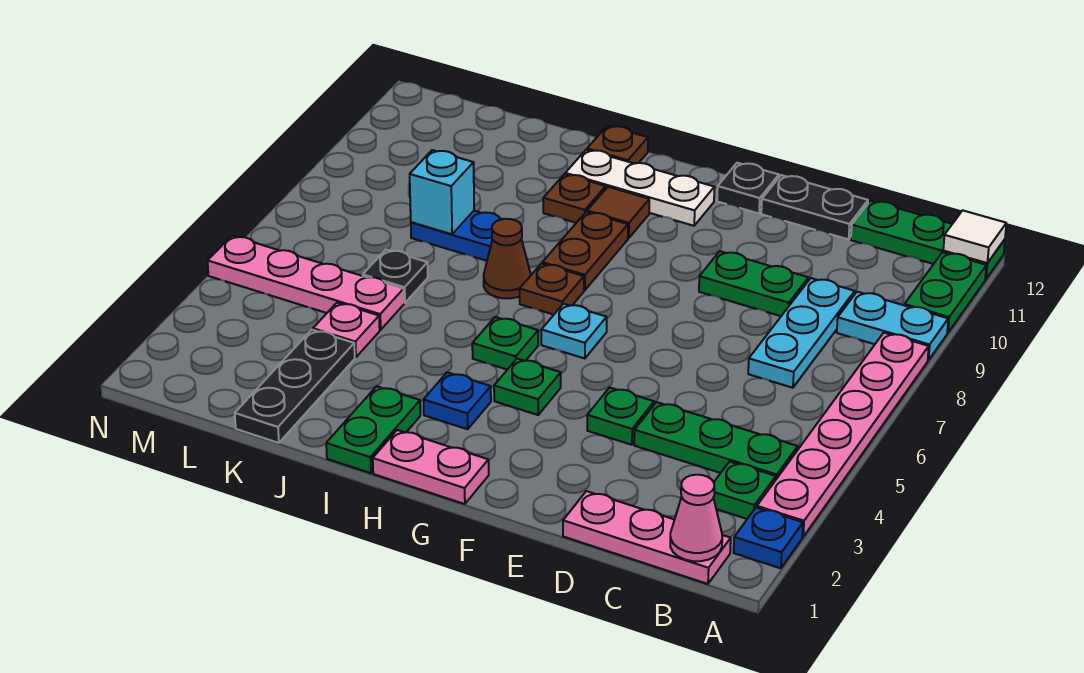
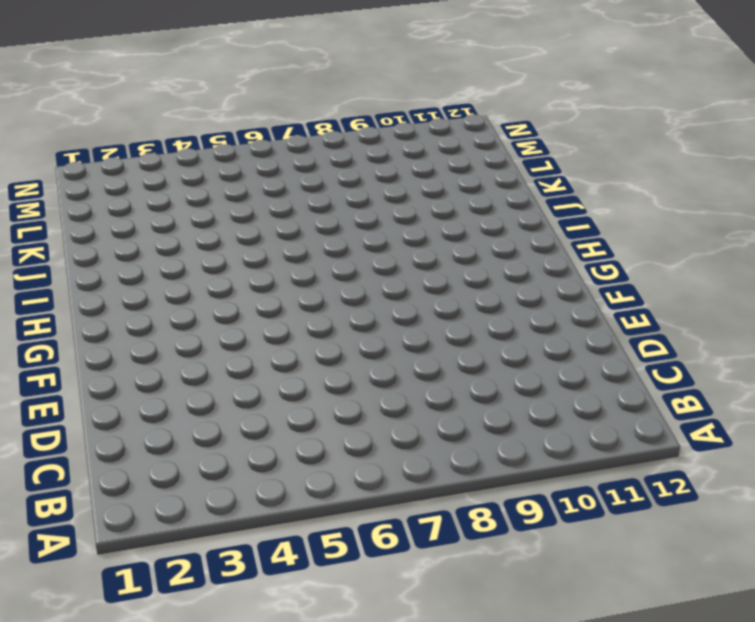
none -> blue 1x1 plate [734,507,803,568]
none -> pink 1x6 plate [757,333,929,537]
none -> cyan 1x2 plate [837,292,948,360]
none -> green 1x2 plate [904,252,986,333]

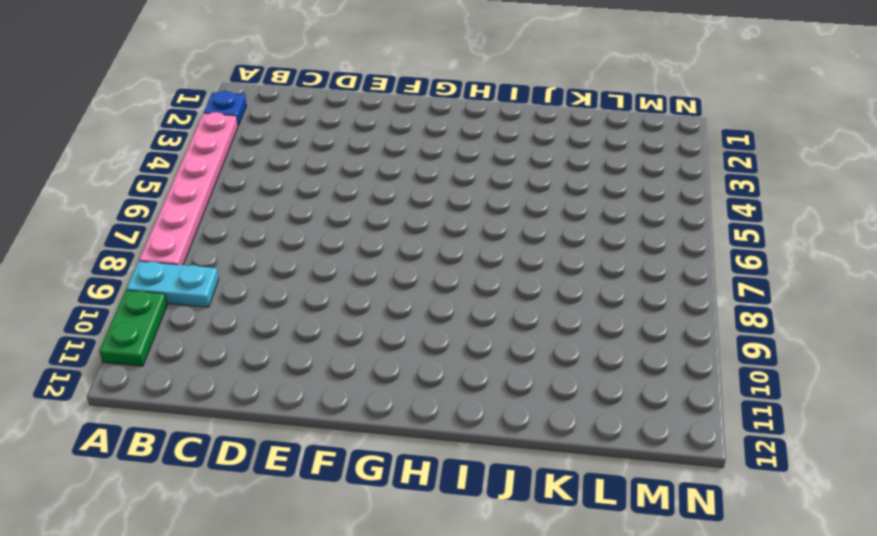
none -> green 1x3 plate [851,201,1005,279]
none -> pink 1x3 plate [563,491,731,584]
none -> green 1x1 plate [713,461,776,519]
none -> green 1x3 plate [634,402,798,479]

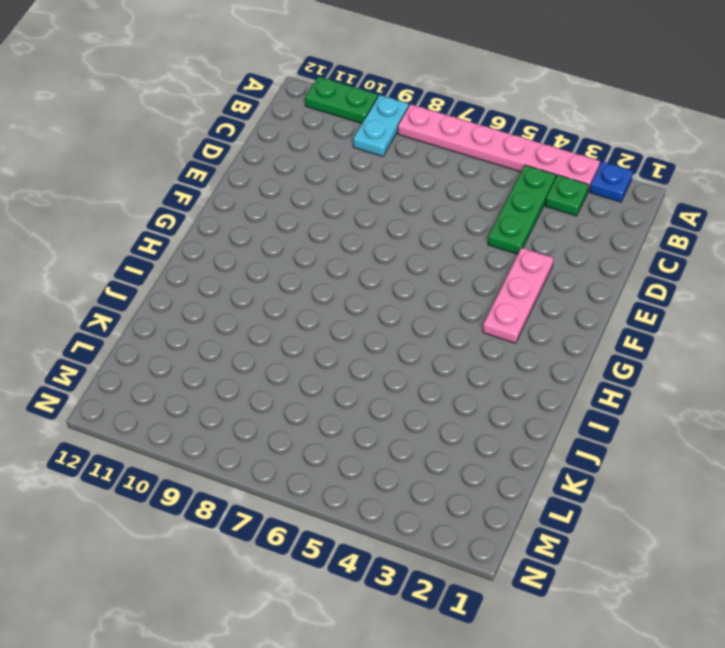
pink 1x3 plate [483,248,553,343] -> pink 1x3 plate moved to [563,491,731,584]
none -> green 1x3 plate [851,201,1005,279]
none -> cyan 1x3 plate [748,278,855,388]
none -> green 1x2 plate [699,251,808,316]
none -> black 1x2 plate [761,175,868,239]

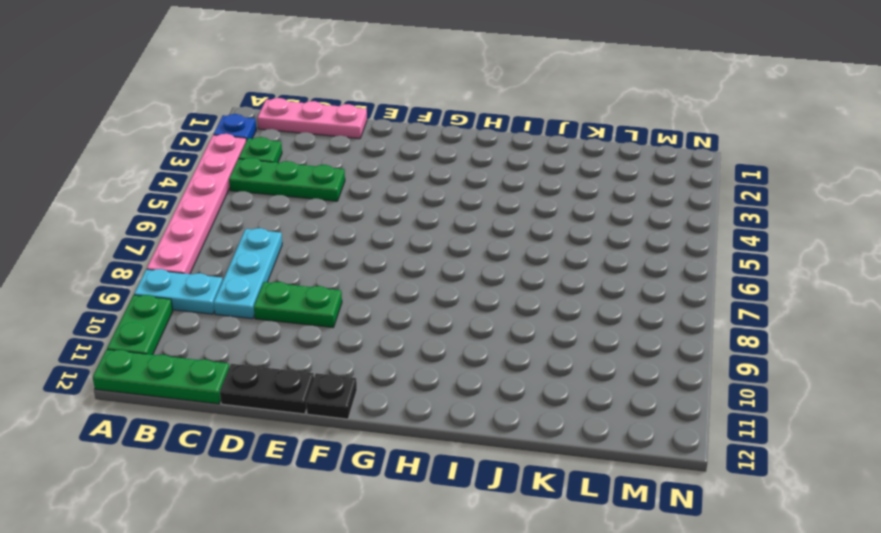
none -> green 1x1 plate [587,387,654,445]
none -> pink 1x2 plate [373,430,489,504]
none -> green 1x1 plate [494,359,561,415]
none -> cyan 1x1 plate [541,304,607,359]

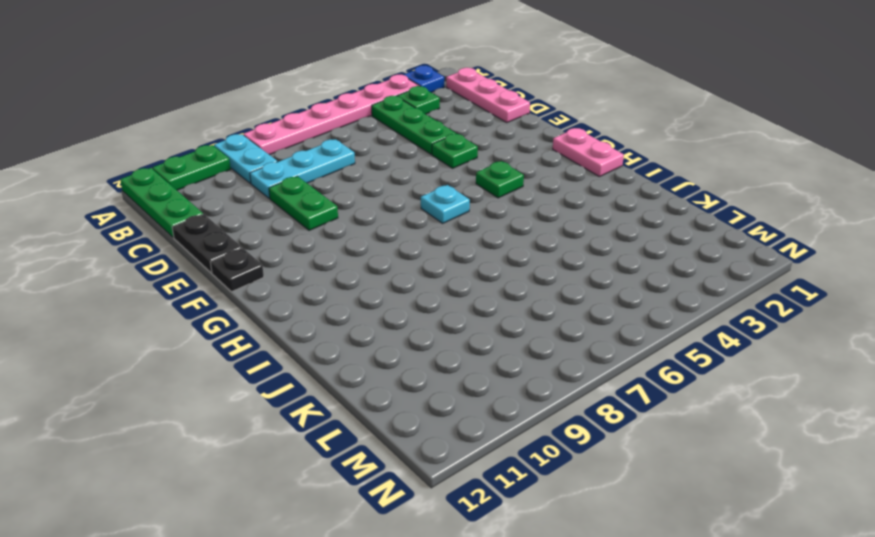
none -> white 1x3 plate [565,150,714,226]
none -> blue 1x1 plate [424,372,491,429]
none -> green 1x1 plate [472,317,538,370]
none -> brown 1x1 plate [520,263,584,315]

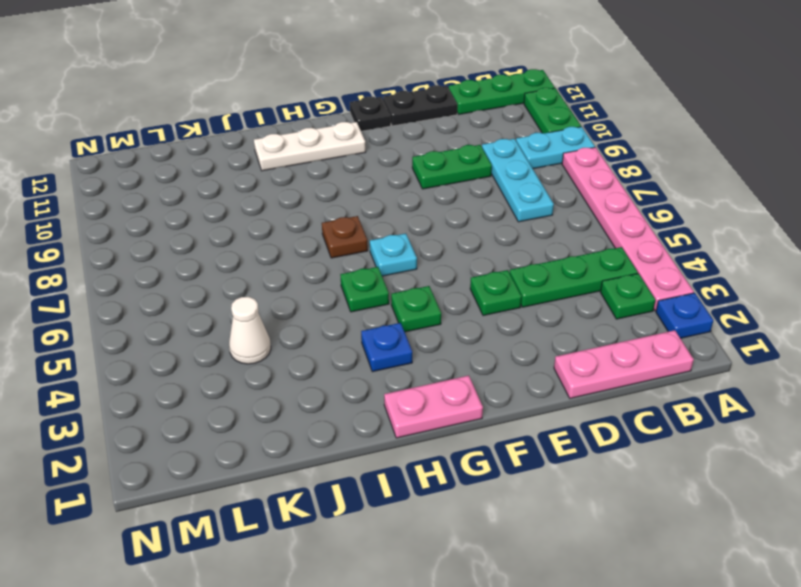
white 1x1 cone [229,297,271,364] -> pink 1x1 plate [313,303,380,357]
none -> brown 1x2 plate [542,212,628,290]
none -> brown 1x1 tile [587,187,649,238]
none -> green 1x2 plate [326,386,420,473]
none -> brown 1x1 cone [484,219,531,298]

